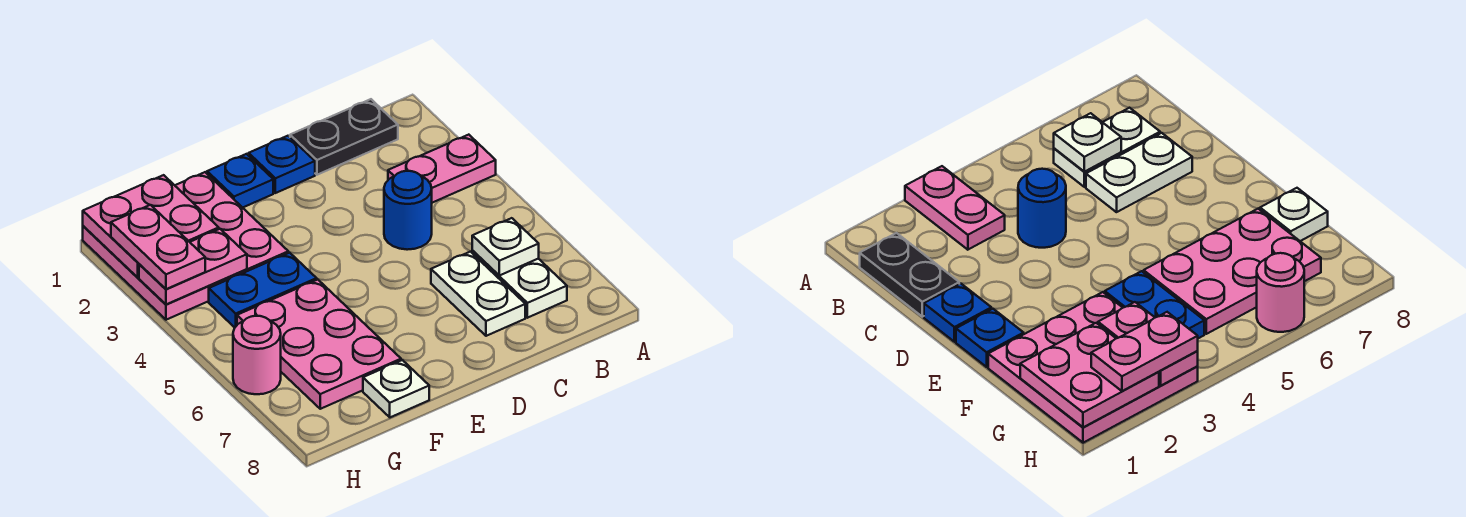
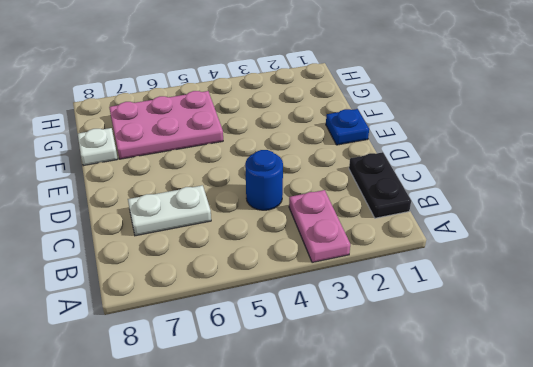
none -> white 1x2 plate [472,251,567,318]
none -> blue 1x1 plate [249,136,315,193]
none -> pink 3x3 plate [83,172,288,320]

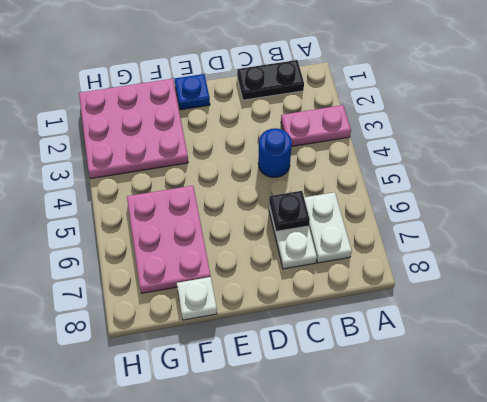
black 1x1 plate [269,191,310,231] -> none
none -> blue 1x1 plate [249,136,315,193]
none -> blue 1x2 plate [209,253,317,327]
none -> pink 1x1 round brick [233,316,281,394]

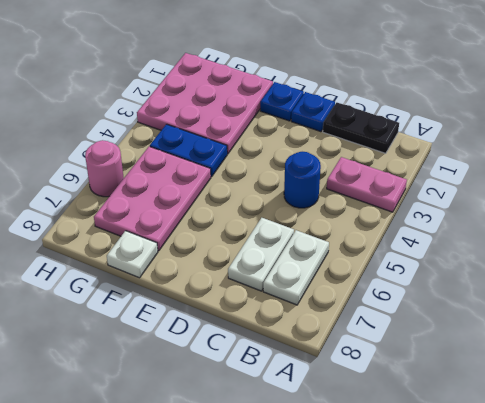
none -> white 1x1 plate [472,218,539,275]
none -> pink 2x2 plate [83,175,219,278]
none -> pink 1x2 plate [139,229,247,304]

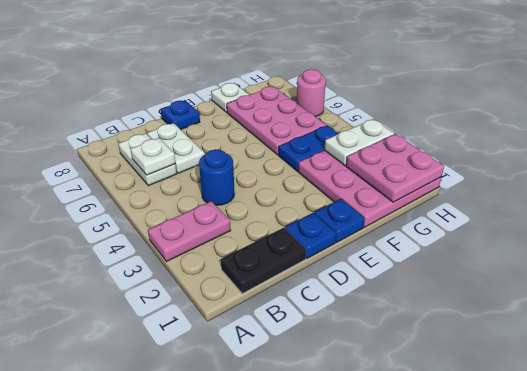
blue 1x1 plate [161,100,200,130] -> none
white 1x2 plate [324,119,394,166] -> pink 1x2 plate [139,229,247,304]
none -> pink 1x2 plate [111,205,205,289]

